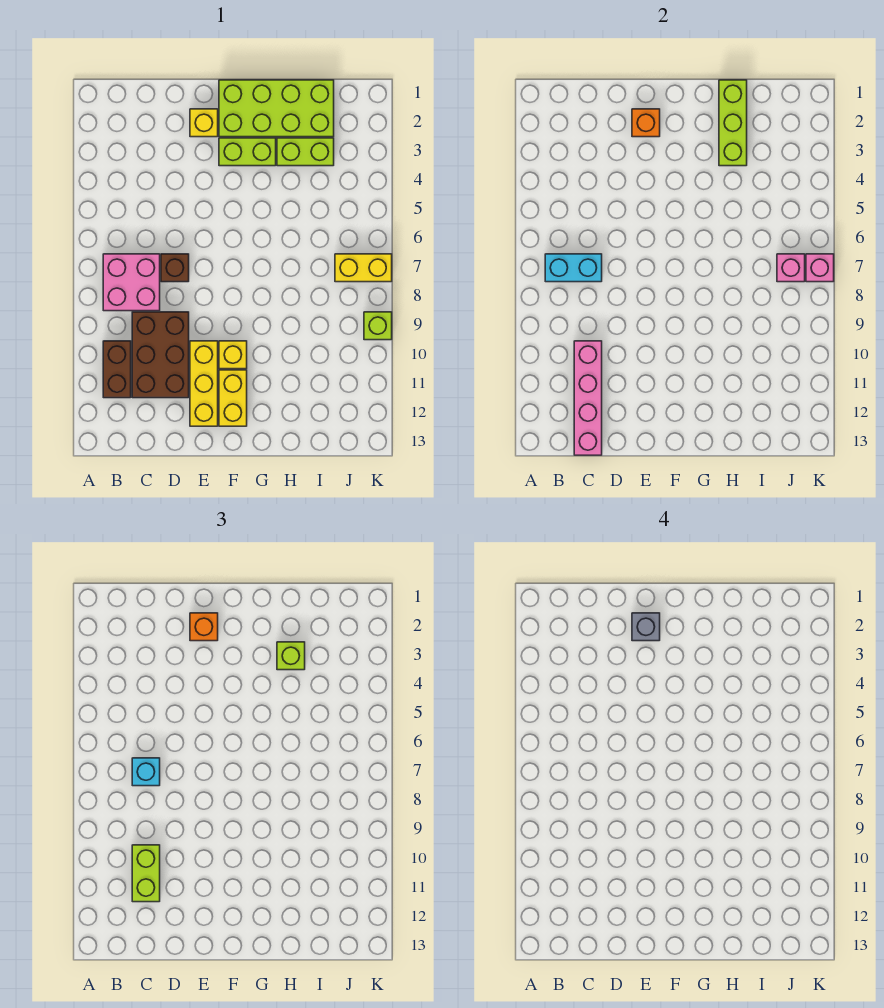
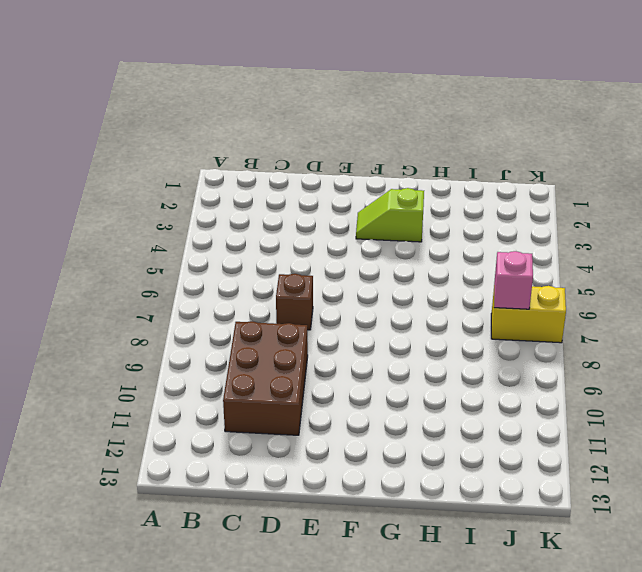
lime 1x2 slope [356,188,424,242] -> lime 1x2 brick [219,138,276,166]
none -> pink 2x2 brick [103,254,160,311]
none -> brown 1x2 brick [103,341,131,398]
none -> yellow 1x1 brick [190,109,218,137]

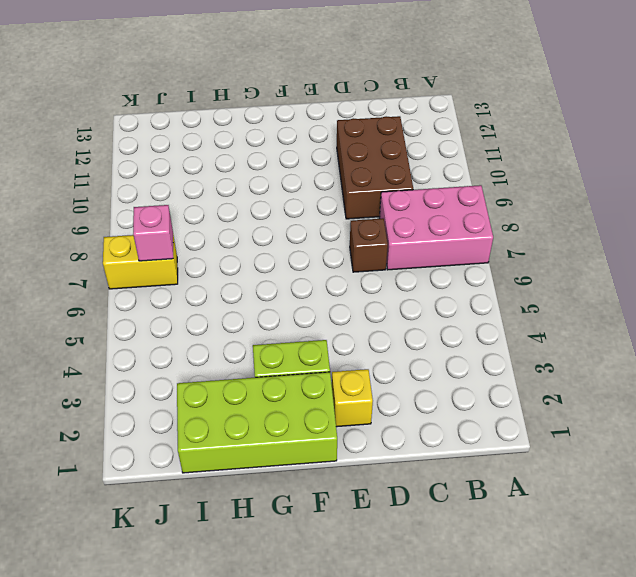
pink 2x3 brick [379,185,493,270] -> pink 2x2 brick [103,254,160,311]
none -> brown 1x2 brick [103,341,131,398]
none -> yellow 1x3 brick [190,341,218,426]
none -> yellow 1x1 brick [219,341,247,369]

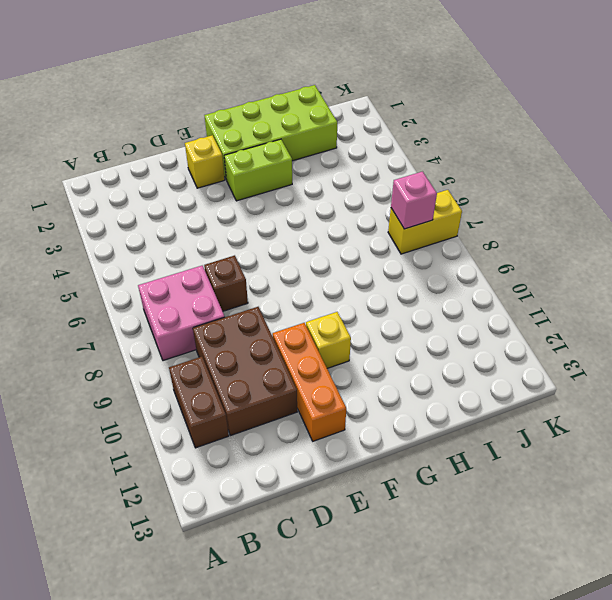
orange 1x3 brick [273,323,346,441] -> yellow 1x3 brick [190,341,218,426]
none -> yellow 1x2 brick [219,370,247,426]
none -> lime 1x2 brick [277,138,334,166]
none -> lime 1x1 brick [364,312,392,340]

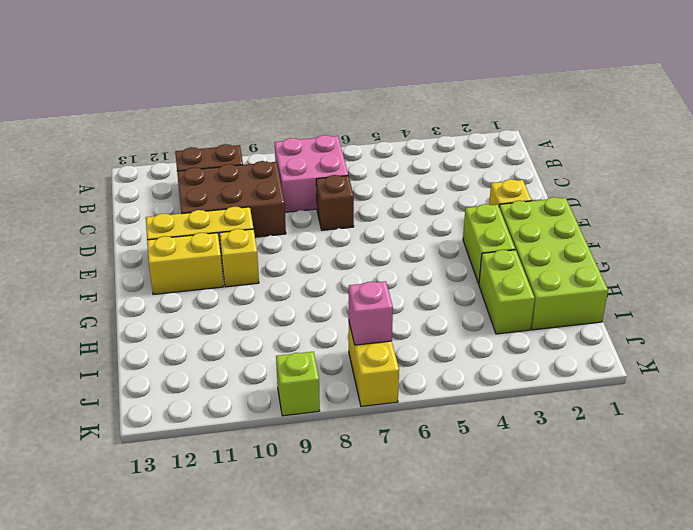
none -> cyan 1x2 brick [545,254,602,282]
none -> pink 1x4 brick [574,341,602,455]
none -> orange 1x1 brick [632,109,660,137]

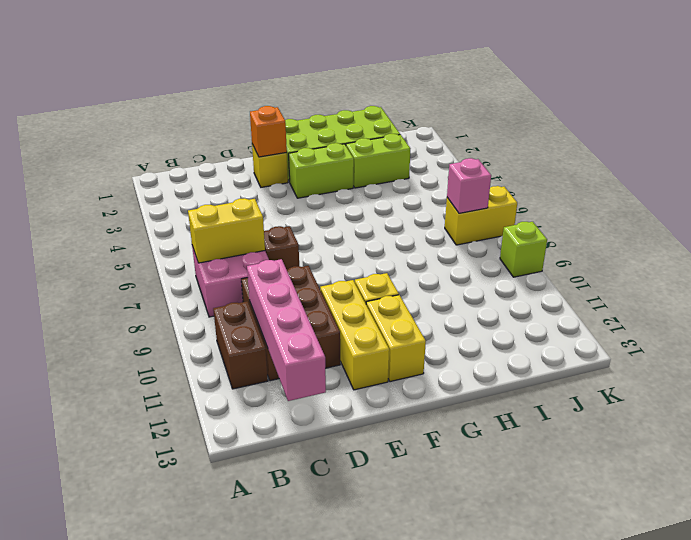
yellow 1x2 brick [188,198,265,263] -> cyan 1x2 brick [545,254,602,282]
none -> lime 1x3 brick [719,80,747,166]
none -> pink 1x1 brick [806,254,834,282]
none -> cyan 1x1 brick [132,758,160,786]

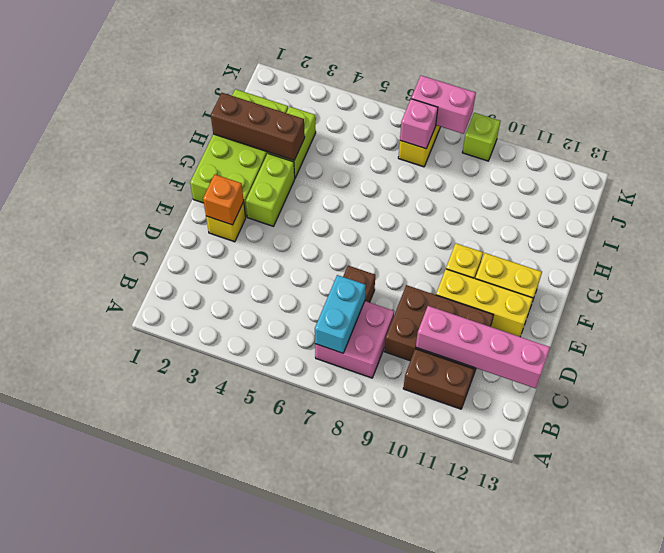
brown 1x3 brick [211,93,305,160] -> lime 1x3 brick [719,80,747,166]
pink 1x2 brick [411,76,476,134] -> pink 1x1 brick [806,254,834,282]
none -> cyan 1x1 brick [132,758,160,786]
none -> lime 1x2 brick [132,845,160,902]
none -> orange 1x1 brick [190,613,218,641]

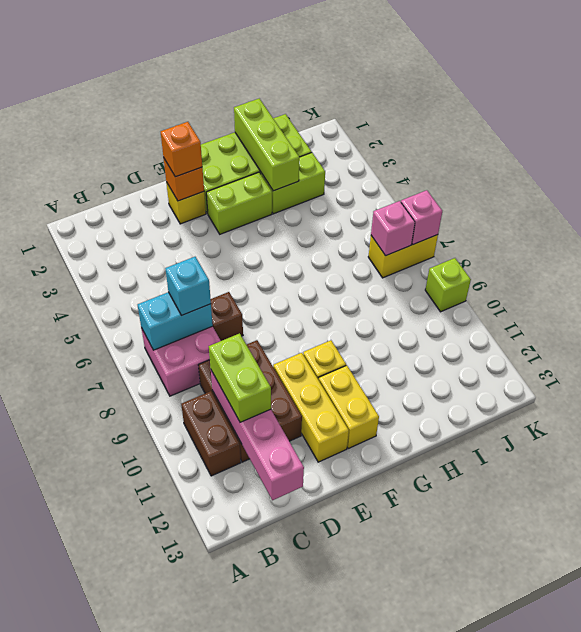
none -> lime 1x1 brick [277,642,305,670]
none -> grey 1x1 brick [632,613,660,641]

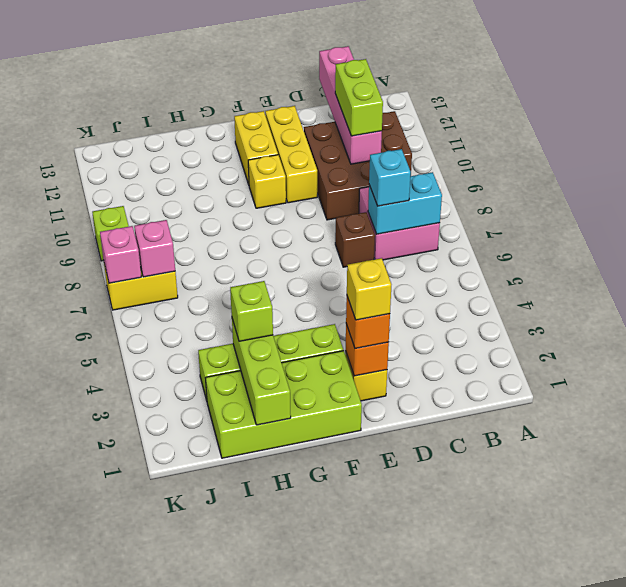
yellow 1x1 brick [347,258,392,320] -> grey 1x1 brick [632,613,660,641]

